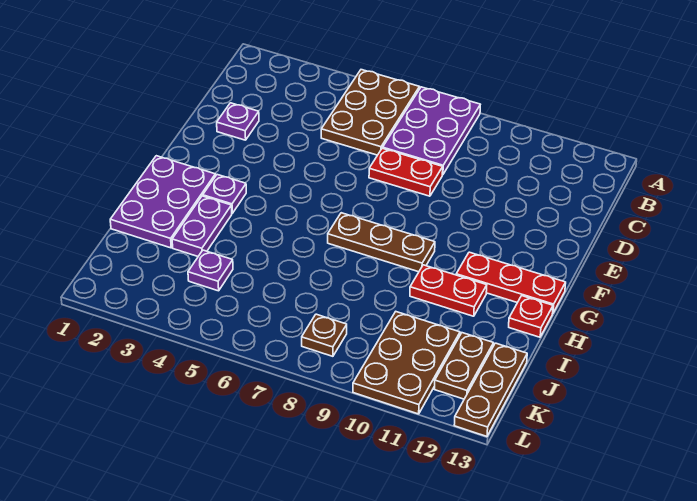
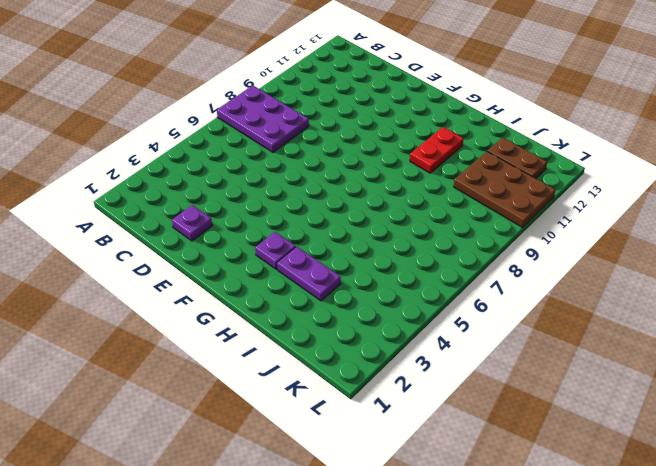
none -> brown 2x3 plate [321,70,420,155]
none -> red 1x2 plate [369,148,443,196]
none -> purple 2x3 plate [110,156,216,248]

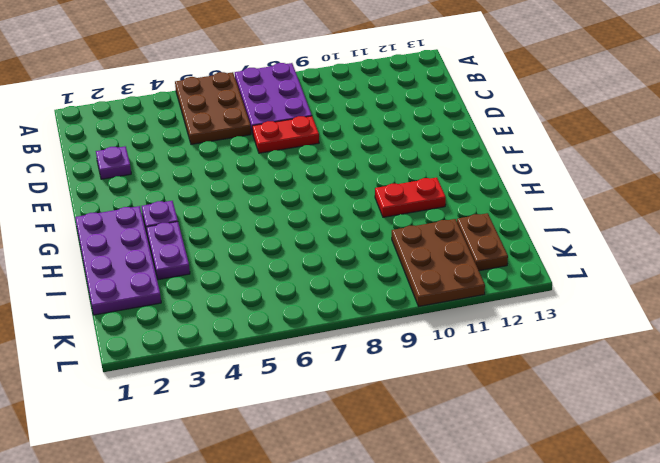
purple 2x4 plate [75,206,161,315] -> purple 2x3 plate [110,156,216,248]
none -> brown 1x3 plate [328,213,435,272]
none -> red 1x3 plate [456,252,566,313]
none -> red 1x1 plate [509,296,553,337]

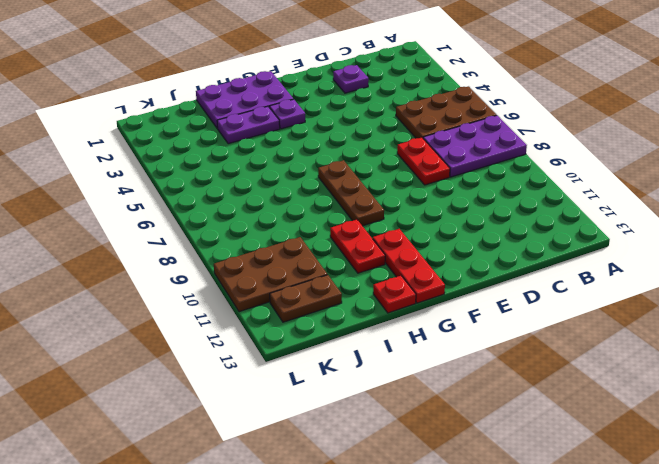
none -> purple 1x1 plate [188,250,233,291]
none -> brown 1x3 plate [454,343,527,436]
none -> brown 1x1 plate [302,314,347,356]

